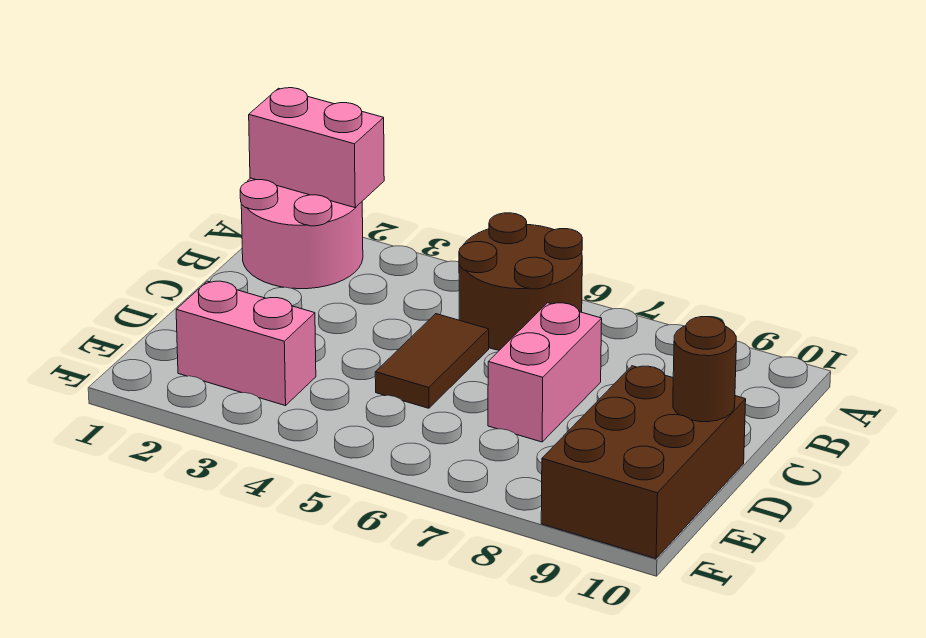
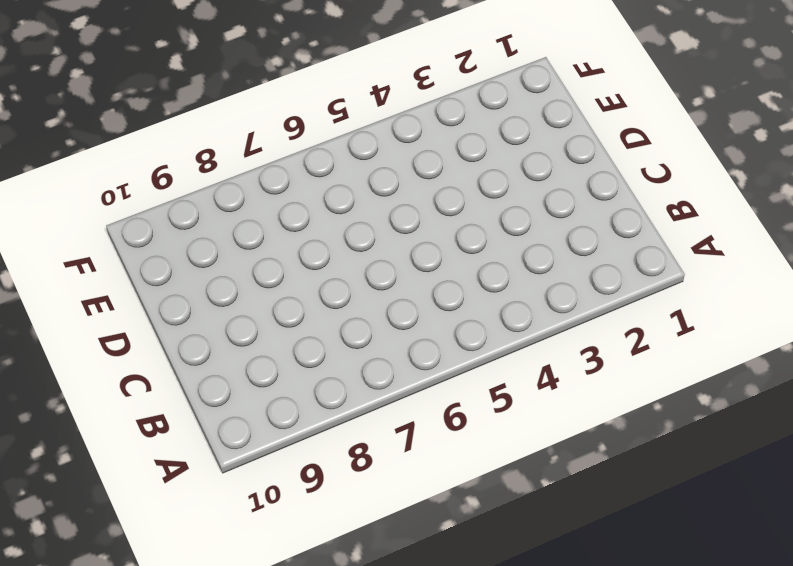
none -> pink 2x2 round brick [240,178,363,289]
none -> brown 2x2 round brick [459,213,582,350]

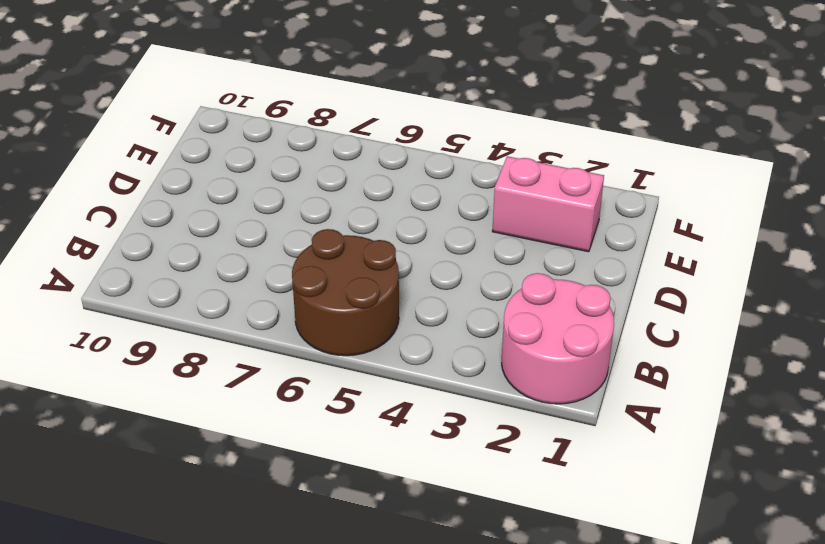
none -> brown 1x2 tile [375,314,489,408]
none -> pink 1x2 brick [488,303,602,442]

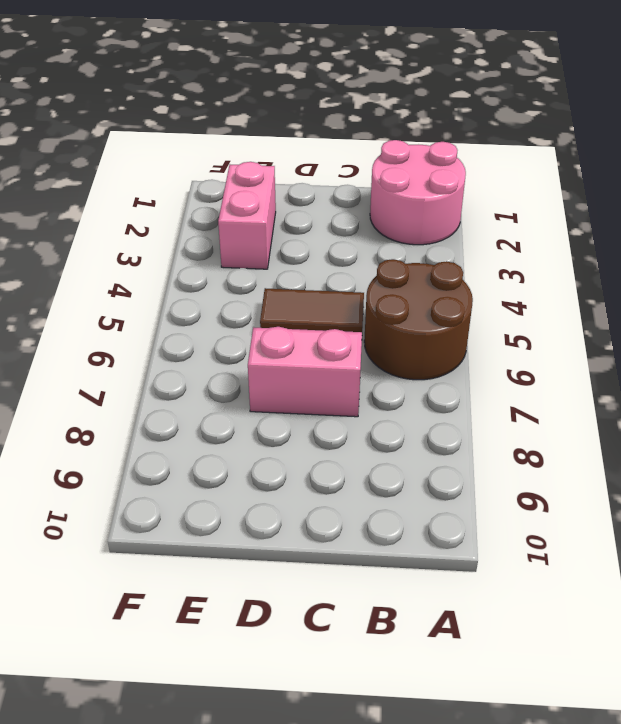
none -> brown 2x3 brick [541,366,746,559]
none -> pink 1x2 brick [249,88,384,208]

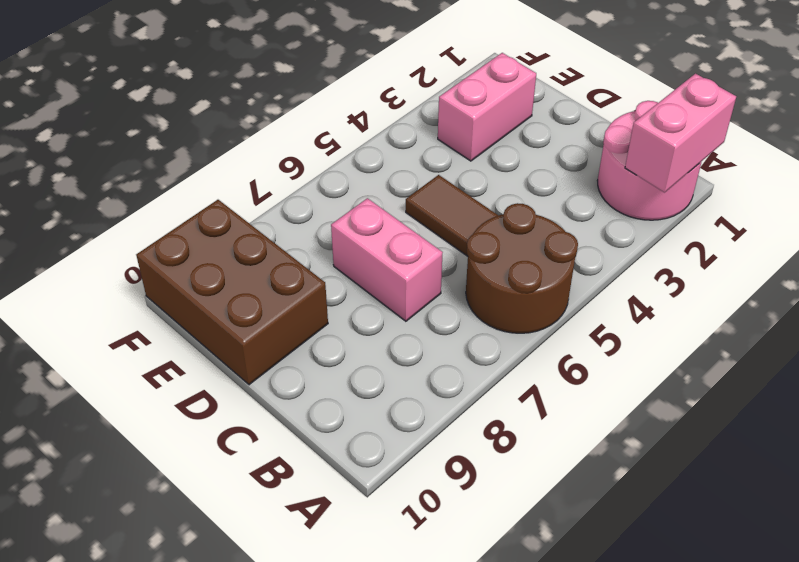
none -> brown 1x1 round brick [673,317,736,422]

